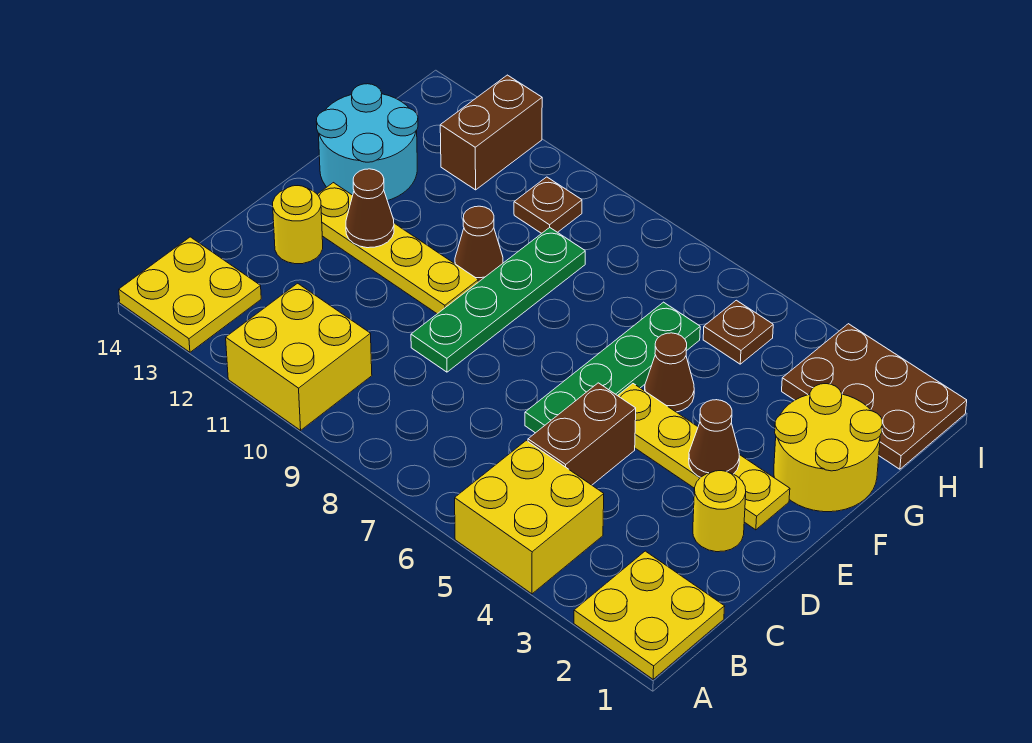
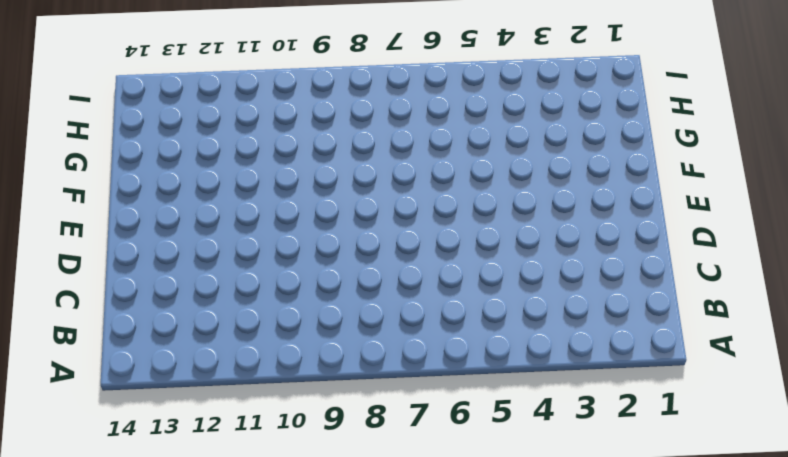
none -> yellow 2x2 plate [574,551,725,679]
none -> yellow 2x2 brick [455,440,604,594]
none -> yellow 2x2 brick [226,283,372,430]

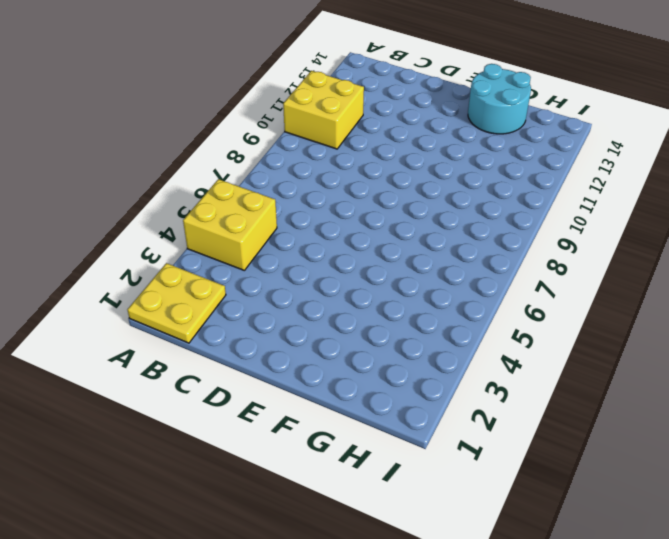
none -> yellow 2x2 plate [119,237,261,352]
none -> brown 1x2 brick [528,383,636,485]
none -> yellow 1x1 round brick [693,471,746,552]

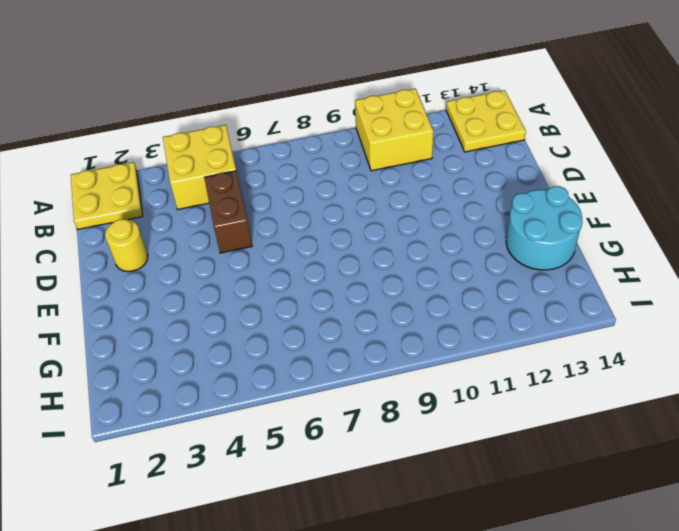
none -> green 1x4 plate [525,302,700,433]
none -> green 1x4 plate [411,228,585,372]
none -> yellow 1x1 round brick [273,186,323,264]

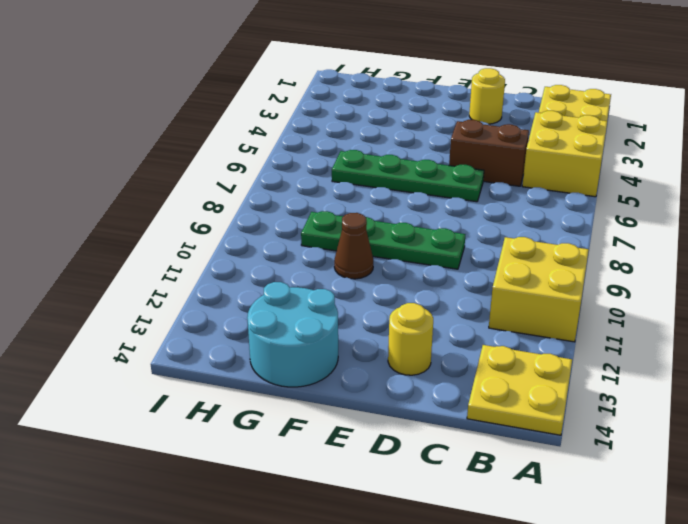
none -> yellow 1x4 plate [618,384,790,530]
none -> yellow 1x4 plate [317,183,478,314]
none -> yellow 2x2 round brick [774,384,882,512]

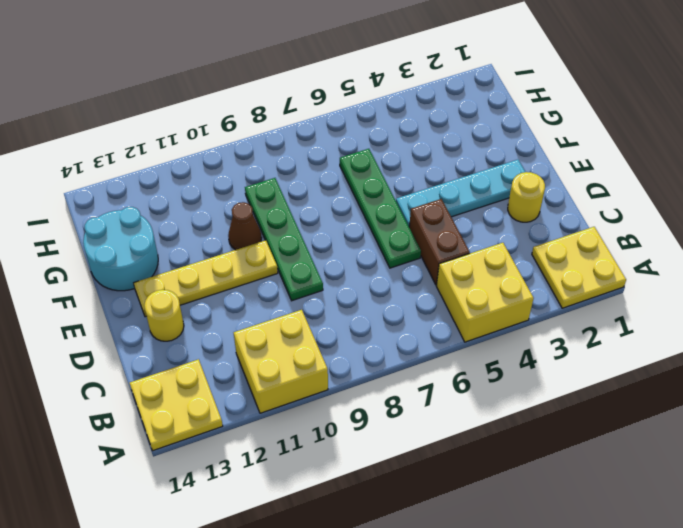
cyan 1x4 plate [396,160,525,226] -> yellow 1x4 plate [618,384,790,530]
none -> yellow 2x2 round brick [774,384,882,512]
none -> brown 1x1 cone [645,333,694,412]
none -> brown 2x3 plate [782,324,967,469]

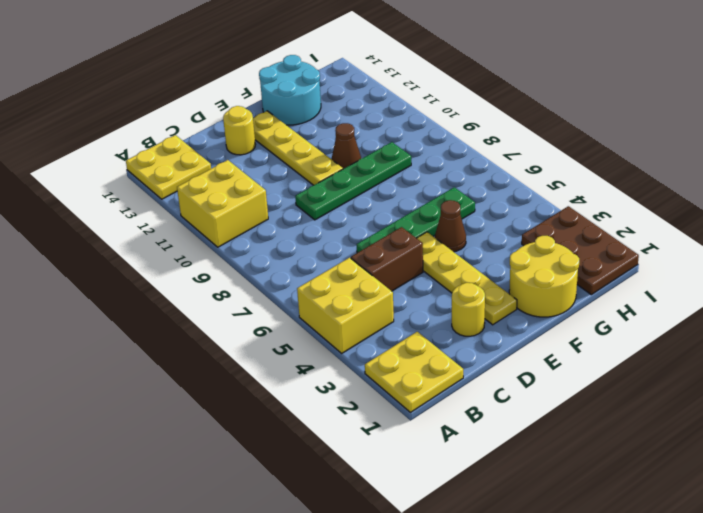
none -> brown 1x1 plate [703,300,773,364]
none -> brown 1x1 plate [514,177,582,233]
none -> brown 1x2 brick [440,75,542,190]

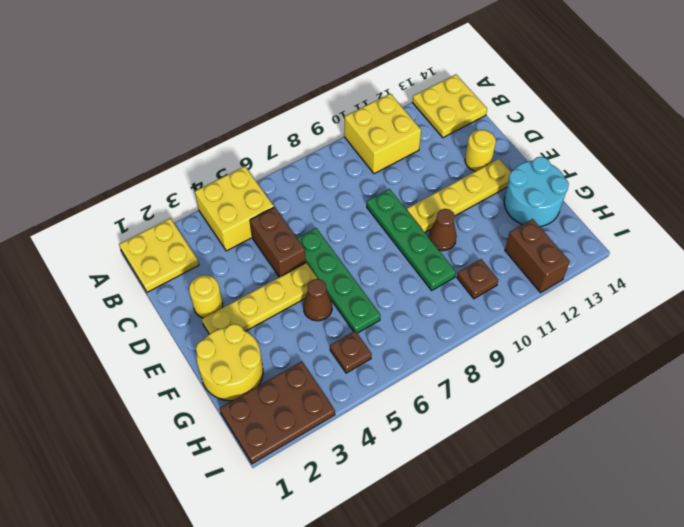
none -> brown 1x1 cone [689,400,739,477]
none -> brown 1x1 cone [346,169,394,248]

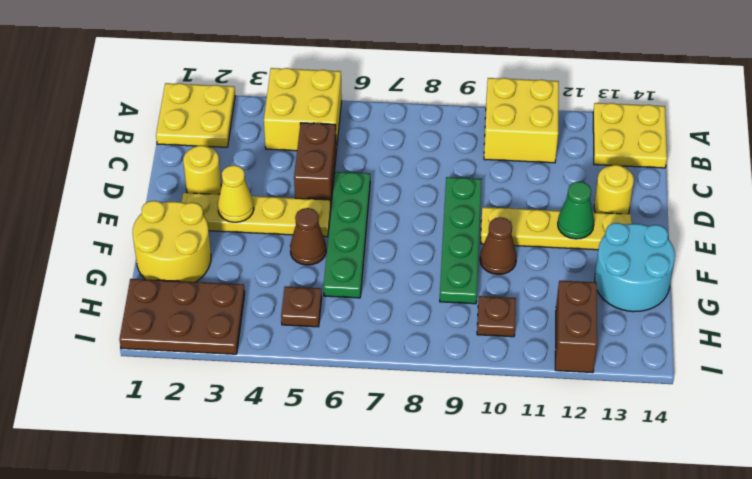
yellow 1x1 cone [218,165,254,222] -> brown 1x1 cone [689,400,739,477]
green 1x1 cone [558,182,594,239] -> brown 1x1 cone [346,169,394,248]

